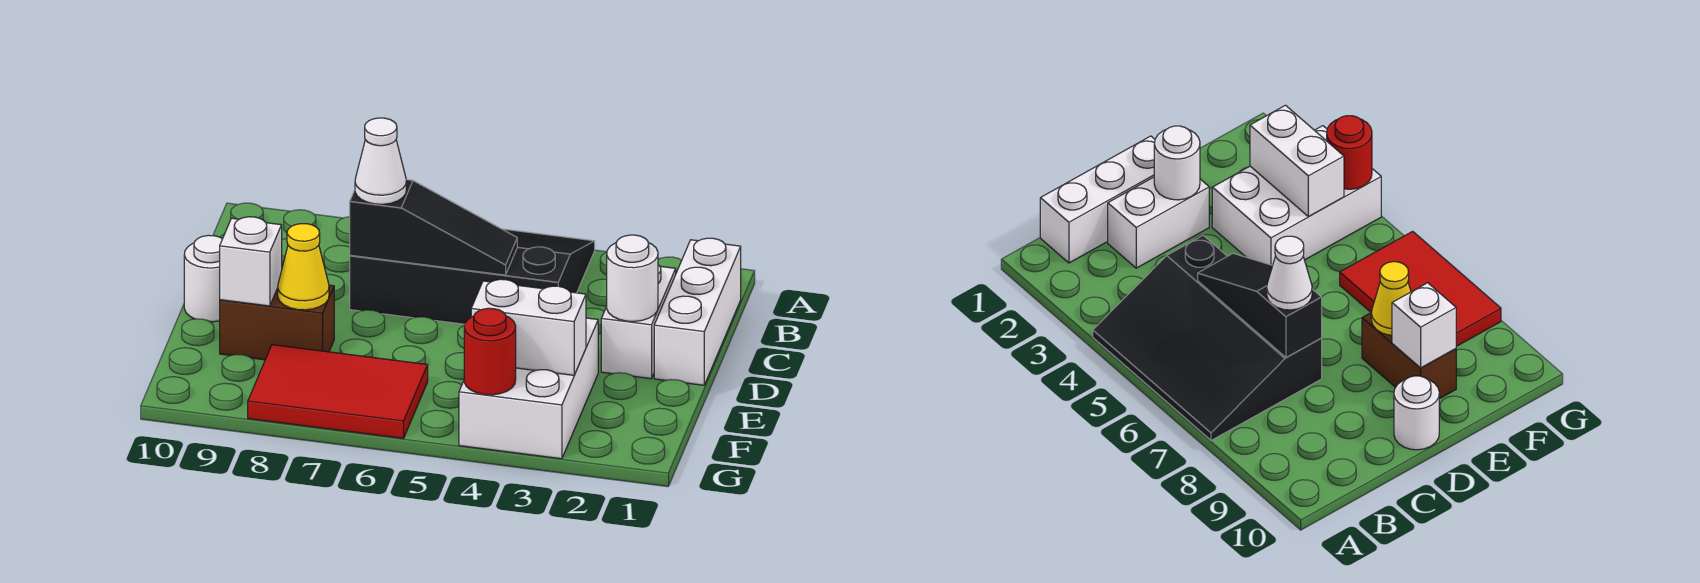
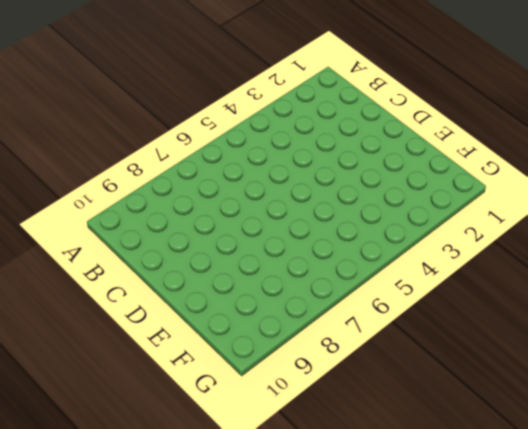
none -> black 3x4 slope [350,229,595,324]
none -> white 1x3 brick [654,238,741,385]
none -> white 1x2 brick [601,265,676,379]

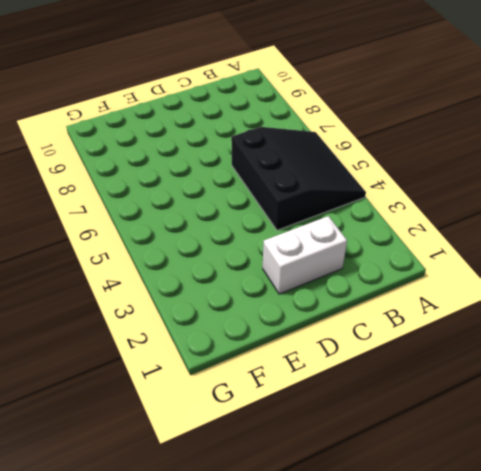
black 3x3 slope [231,127,366,230] -> black 3x4 slope [350,229,595,324]
none -> white 1x3 brick [654,238,741,385]
none -> white 1x1 round brick [184,235,222,322]
none -> white 2x3 brick [459,318,598,459]

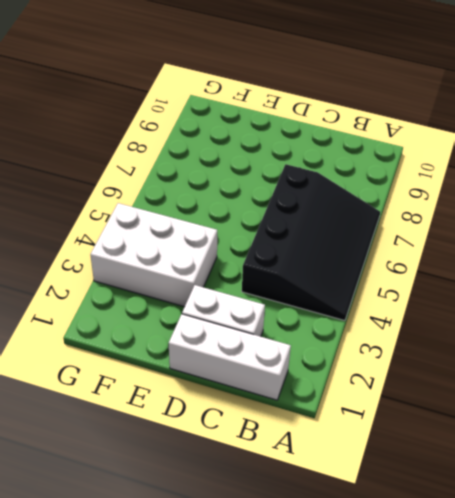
none -> white 1x1 round brick [184,235,222,322]
none -> brown 1x2 brick [220,285,334,360]
none -> red 2x3 tile [248,345,428,438]

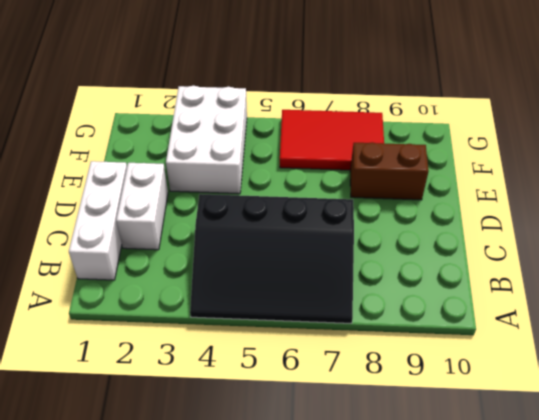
none -> white 1x1 round brick [184,235,222,322]
none -> black 1x3 slope [350,180,517,275]
none -> white 1x1 round brick [607,235,658,321]

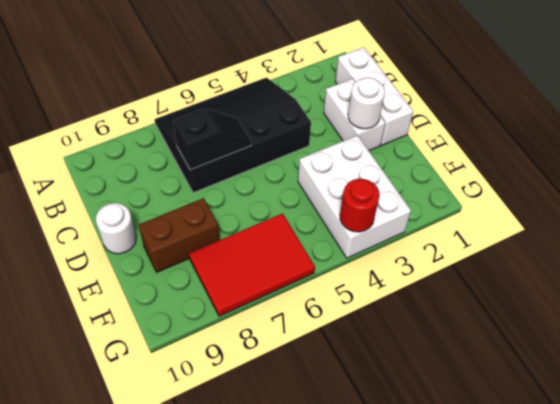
black 1x2 slope [173,108,251,170] -> black 1x3 slope [350,180,517,275]
none -> yellow 1x1 cone [278,224,329,310]
none -> white 1x1 brick [220,217,282,306]
none -> white 1x2 brick [471,279,586,375]

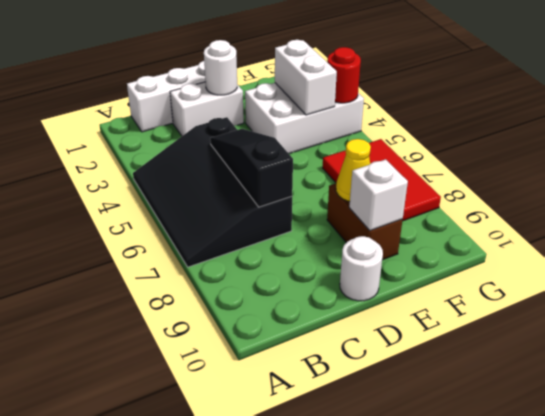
none -> white 1x1 cone [355,118,406,204]

